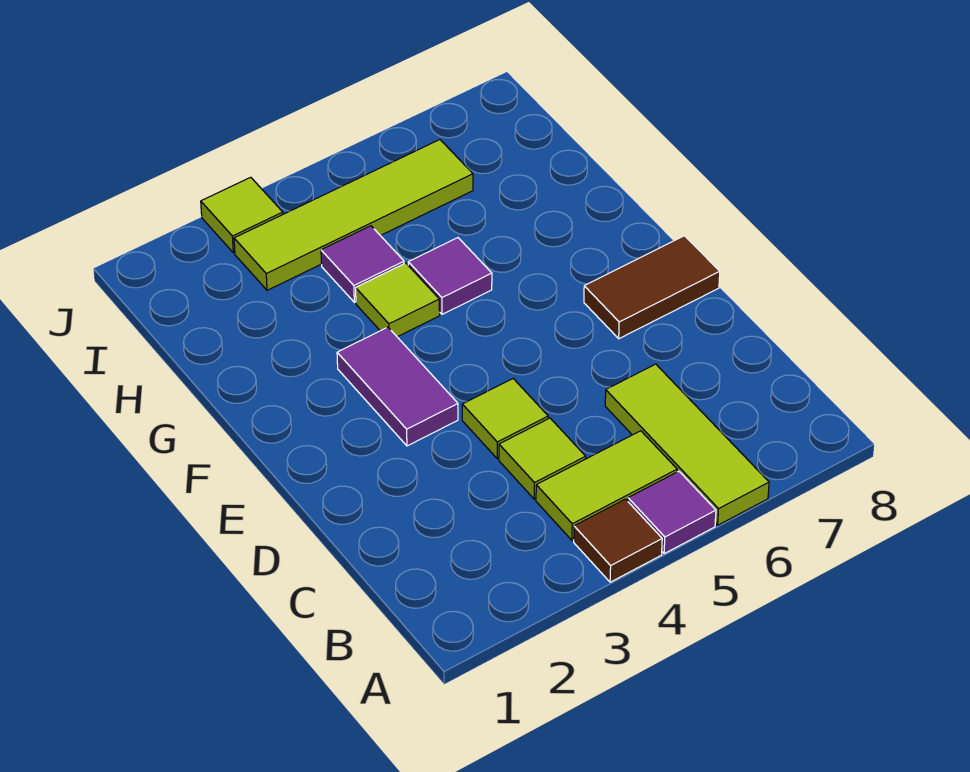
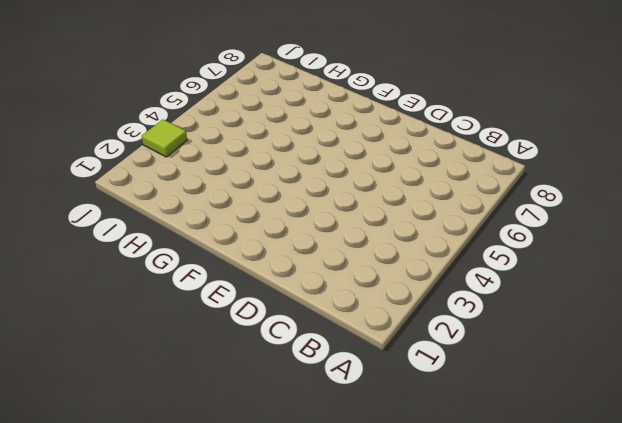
none -> brown 1x1 tile [574,499,662,582]
none -> purple 1x1 tile [628,471,716,554]
none -> lime 1x3 tile [605,364,769,525]

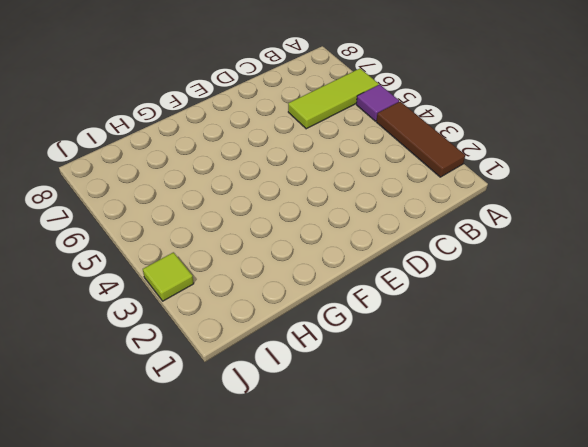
brown 1x3 tile [376,101,465,177] -> brown 1x1 tile [574,499,662,582]
none -> lime 1x2 tile [536,431,677,540]
none -> lime 1x1 tile [499,418,586,499]
none -> lime 1x1 tile [462,379,548,459]

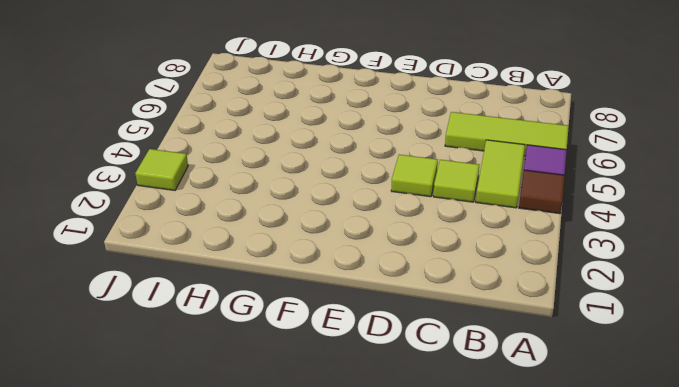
none -> purple 1x2 tile [337,327,458,446]
none -> brown 1x2 tile [584,236,720,339]
none -> lime 1x1 tile [356,263,440,337]

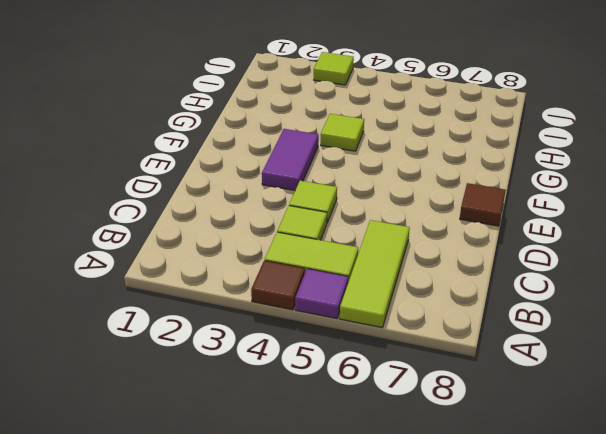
brown 1x1 tile [460,183,506,226] -> brown 1x2 tile [584,236,720,339]
none -> purple 1x1 tile [408,238,492,314]
none -> purple 1x1 tile [321,226,404,302]
none -> lime 1x4 tile [234,140,473,290]

